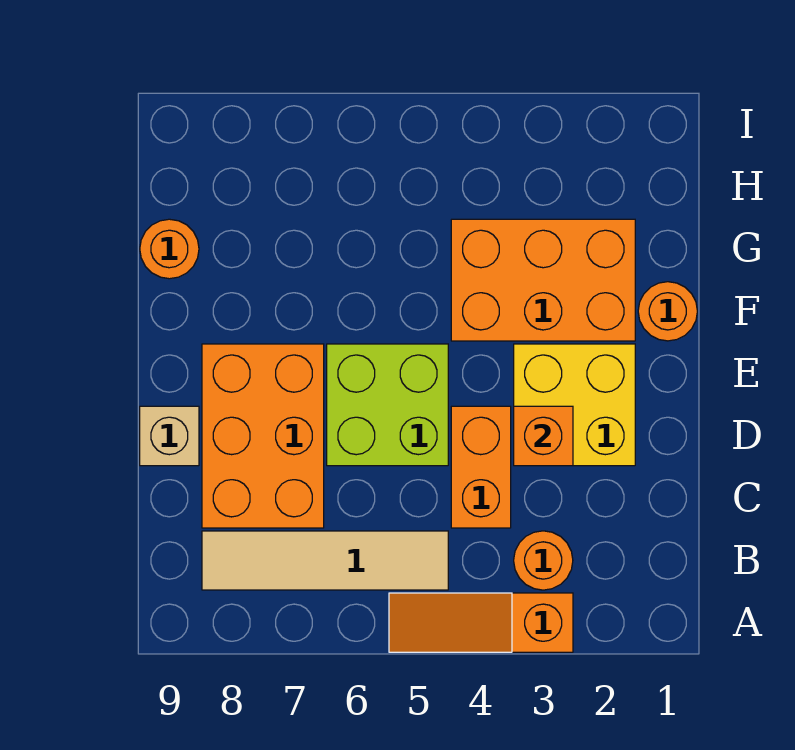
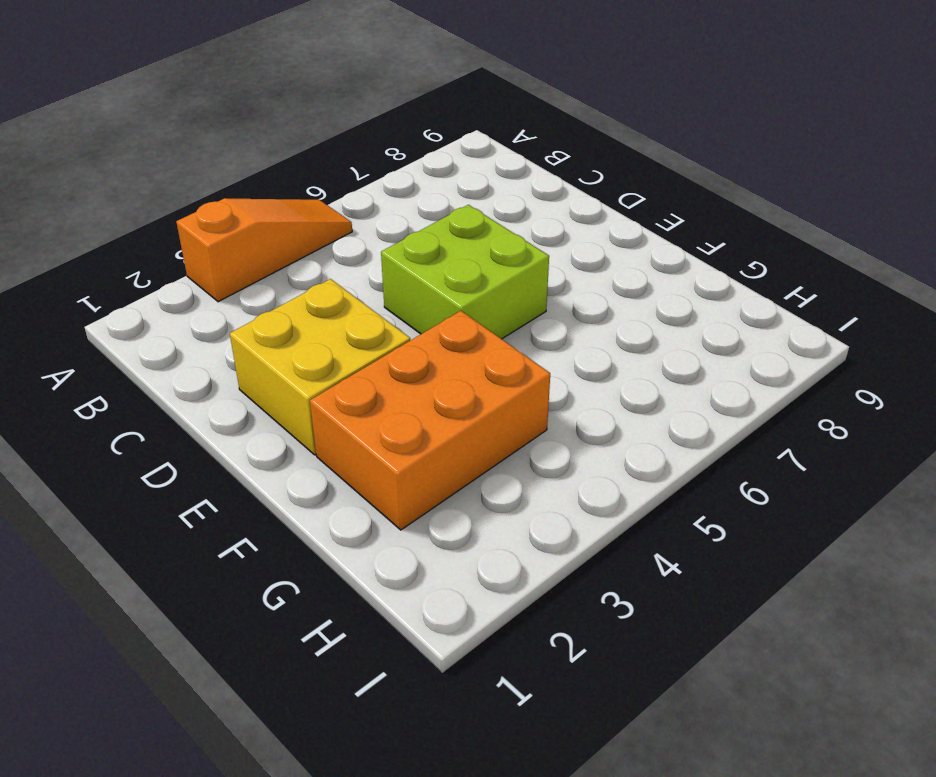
none -> orange 1x1 round brick [514,531,573,590]
none -> tan 1x4 tile [202,531,448,590]
none -> orange 1x2 brick [451,406,511,528]

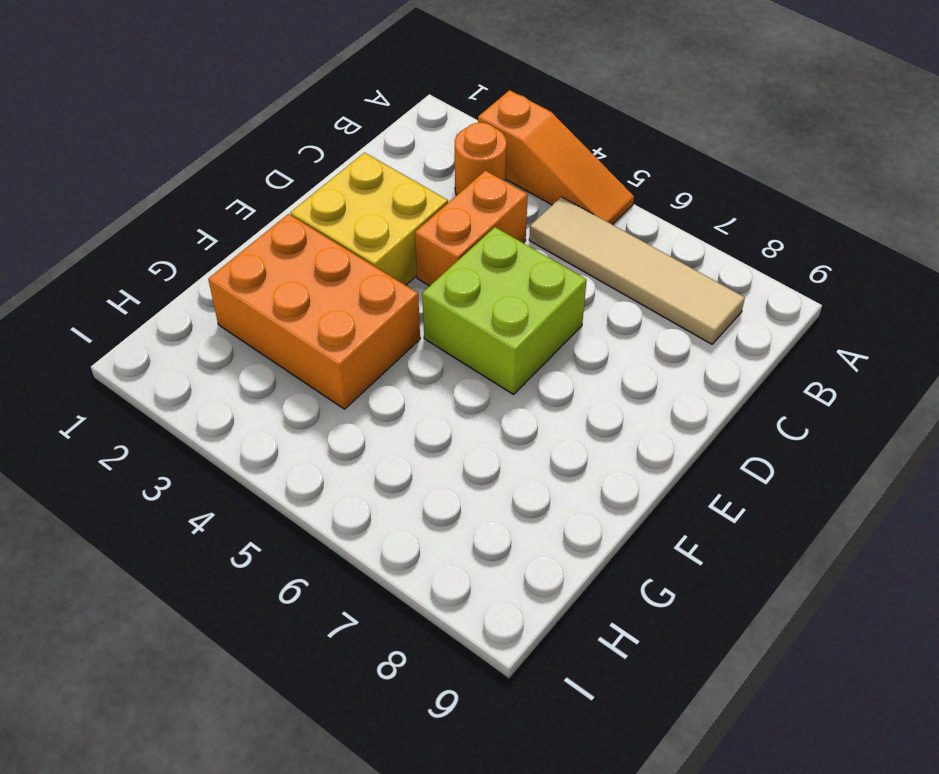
none -> orange 2x3 brick [202,344,324,528]
none -> tan 1x1 brick [140,406,199,466]
none -> orange 1x1 round brick [638,282,697,341]

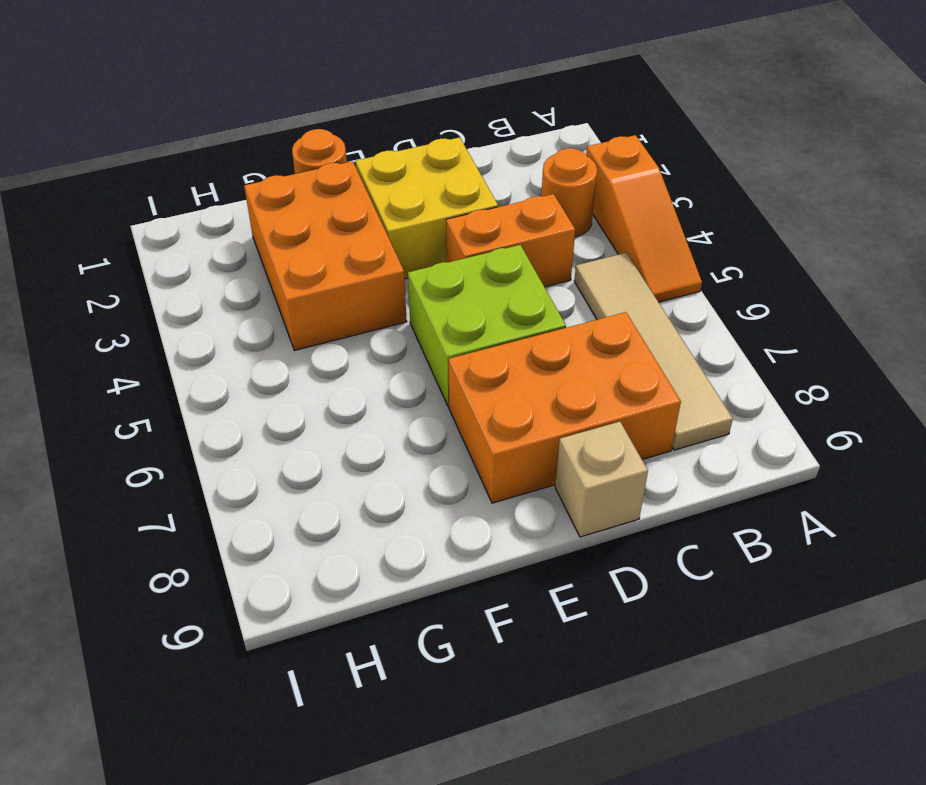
none -> orange 1x1 round brick [140,219,199,279]
none -> orange 1x1 brick [514,406,573,466]

